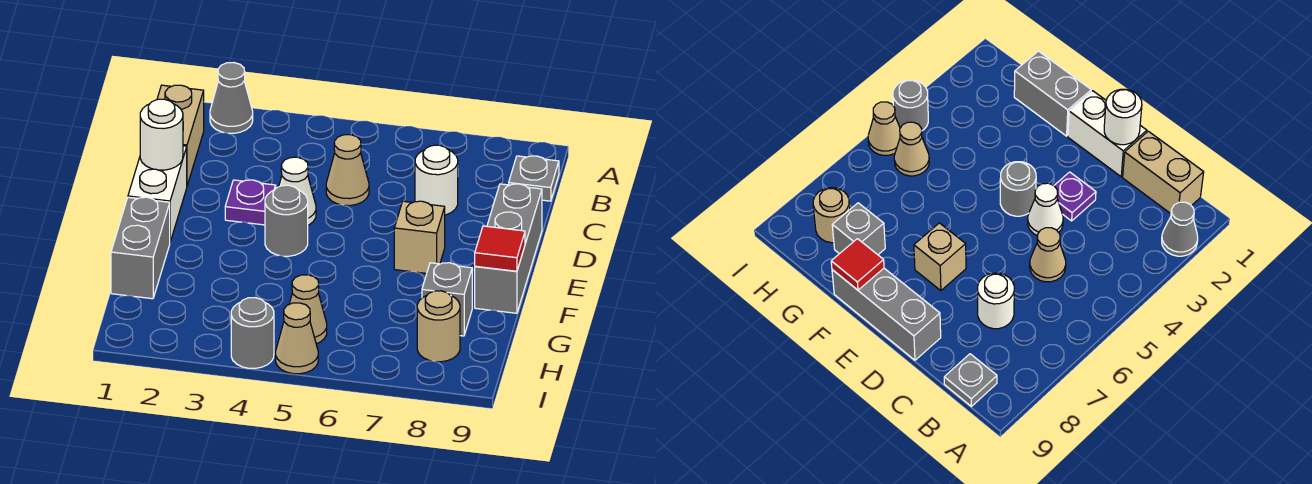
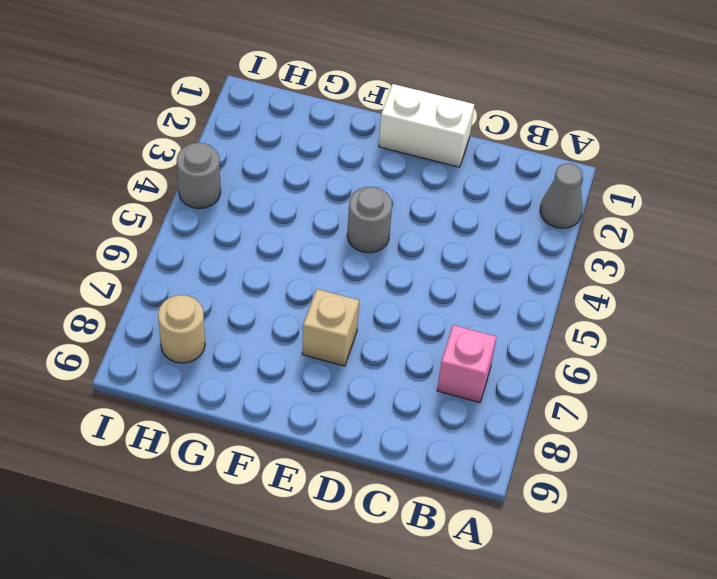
pink 1x1 brick [437,325,496,403] -> none
none -> tan 1x2 brick [157,85,204,185]
none -> grey 1x1 plate [509,156,559,201]
none -> tan 1x1 cone [326,135,369,206]

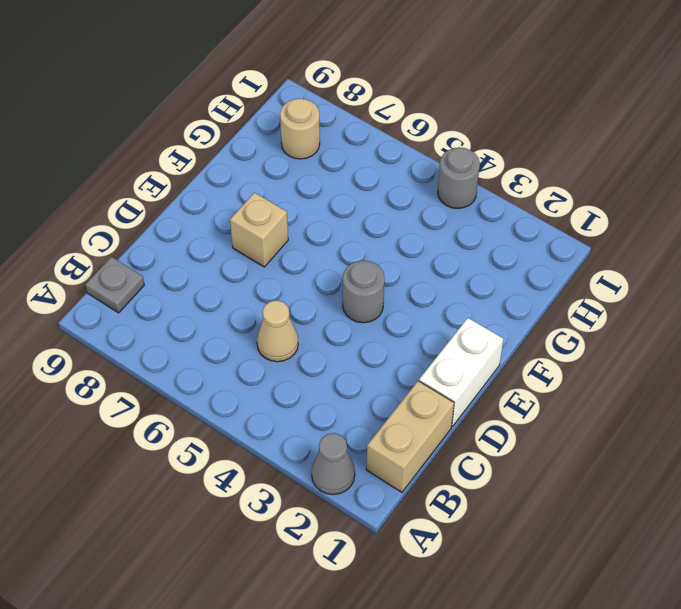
none -> white 1x1 round brick [415,145,458,215]
none -> purple 1x1 plate [225,180,276,225]
none -> white 1x1 cone [279,157,316,225]

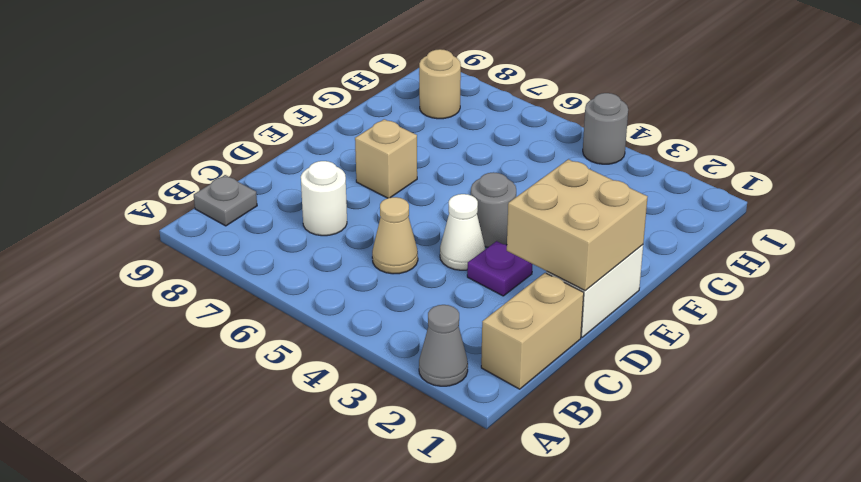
tan 2x2 brick [507,159,647,291] -> white 1x1 round brick [140,99,183,170]
none -> grey 1x3 brick [475,184,542,313]
none -> grey 1x2 brick [111,197,170,299]
none -> grey 1x1 brick [422,263,472,336]

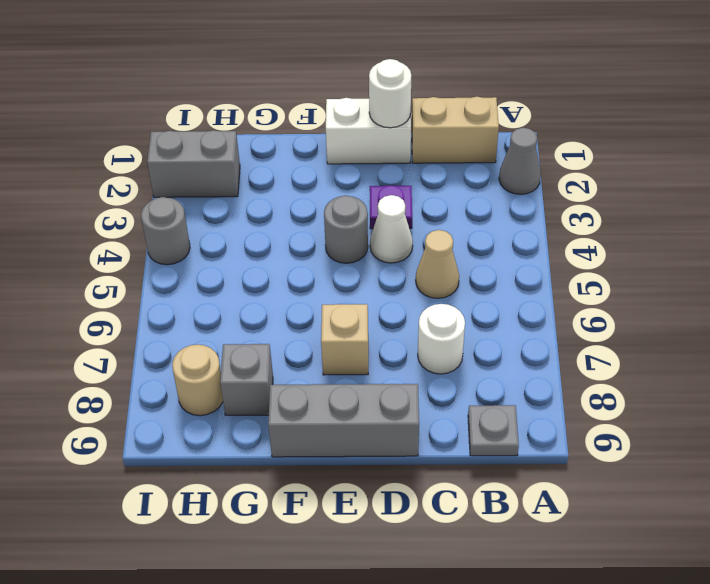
grey 1x2 brick [147,130,240,197] -> grey 1x2 brick moved to [111,197,170,299]
none -> tan 1x1 cone [290,275,327,344]
none -> tan 1x1 cone [276,303,318,374]
none -> red 1x1 tile [475,226,525,271]

